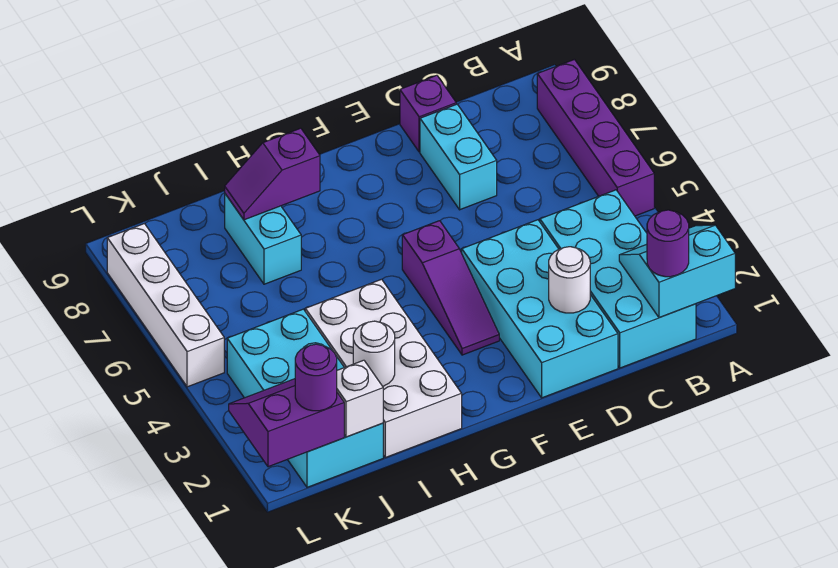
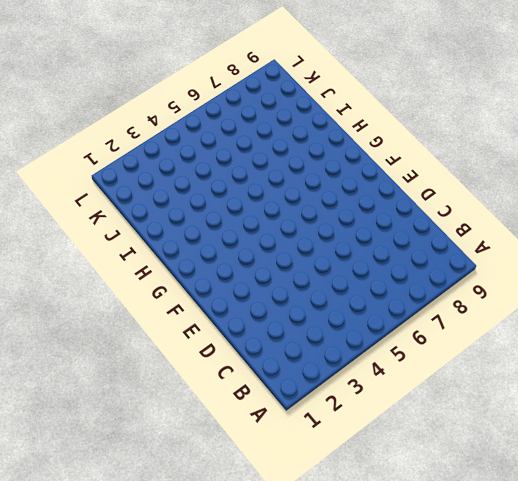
none -> purple 1x4 brick [537,59,654,216]
none -> cyan 2x4 brick [540,190,696,368]
none -> cyan 2x4 brick [462,220,618,398]

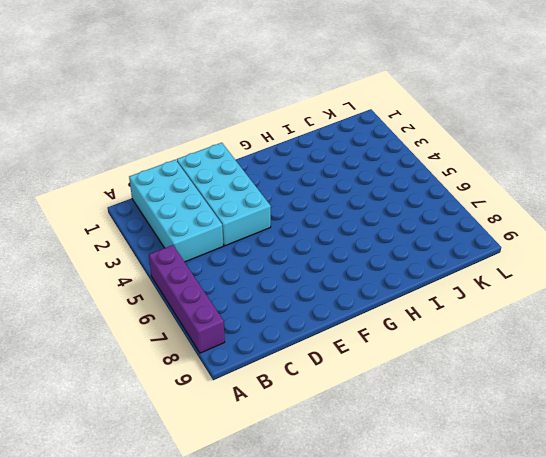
none -> cyan 1x2 brick [420,104,497,210]
none -> purple 1x1 brick [400,75,456,152]
none -> purple 1x3 slope [402,221,499,355]

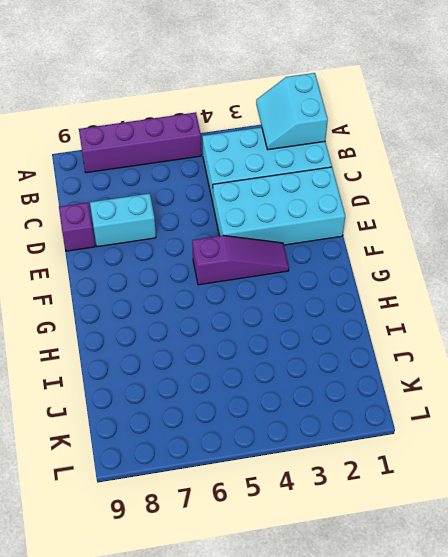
none -> white 2x4 brick [305,279,462,457]
none -> cyan 1x2 brick [225,194,301,284]
none -> cyan 2x4 brick [227,309,383,487]

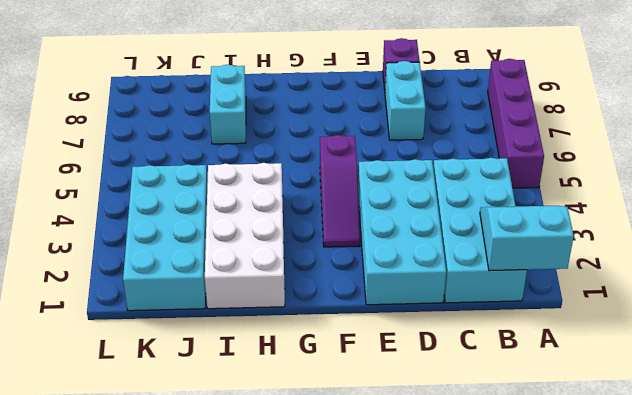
none -> white 1x4 brick [107,224,224,387]
none -> white 1x1 round brick [549,247,590,313]
none -> purple 1x2 slope [225,128,320,220]

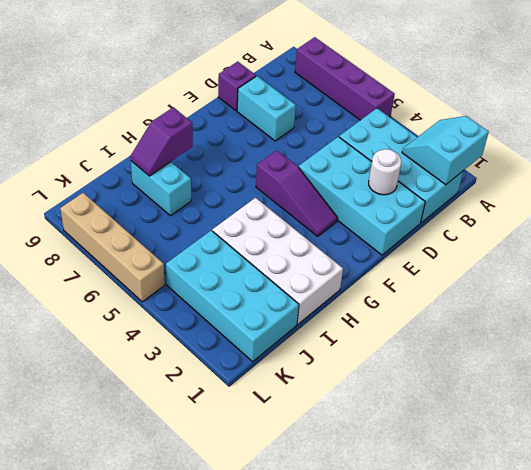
tan 1x4 brick [60,193,165,302] -> white 1x4 brick [107,224,224,387]
none -> white 1x1 round brick [353,321,395,386]
none -> white 1x1 brick [337,360,383,437]
none -> purple 2x2 slope [229,379,344,467]

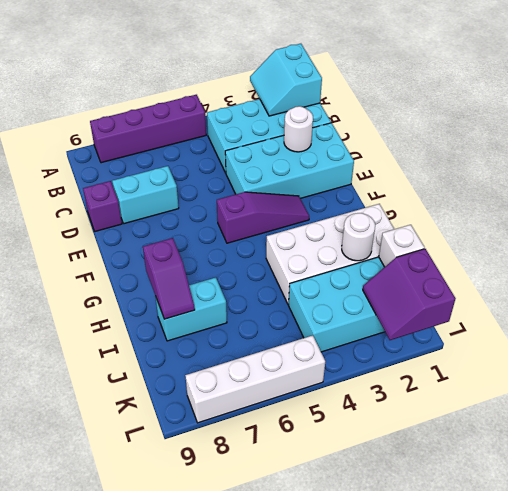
none -> purple 1x1 round brick [647,210,689,277]
none -> purple 1x1 round brick [295,344,337,411]

